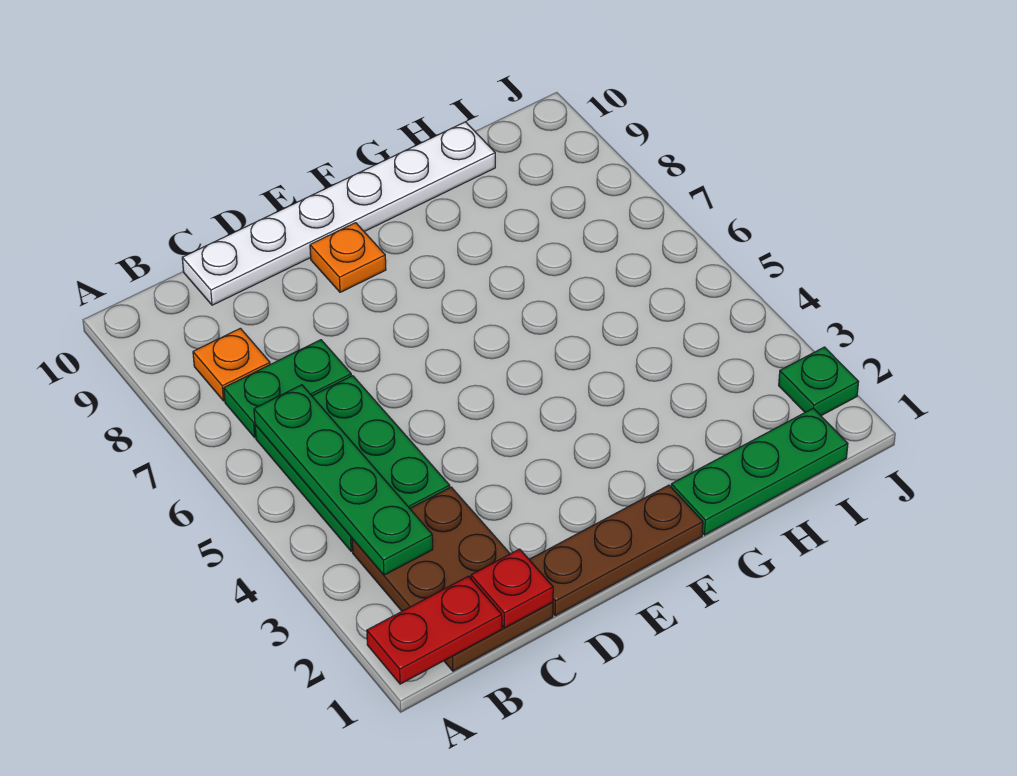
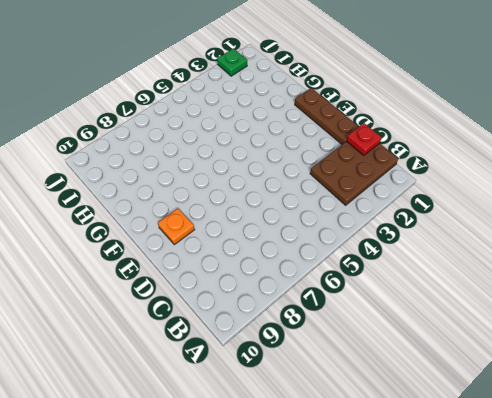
none -> green 2x3 plate [255,376,450,551]
none -> green 1x2 plate [224,340,351,437]
none -> orange 1x1 plate [193,328,270,401]

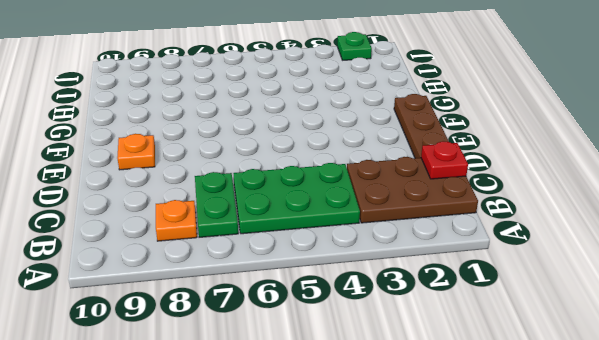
none -> white 1x6 plate [182,122,495,305]
none -> green 1x3 plate [671,408,848,535]
none -> red 1x2 plate [367,576,502,684]

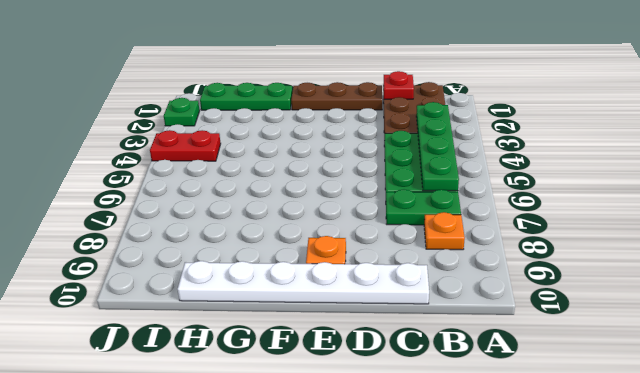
red 1x2 plate [150,130,221,161] -> red 1x2 plate moved to [367,576,502,684]

